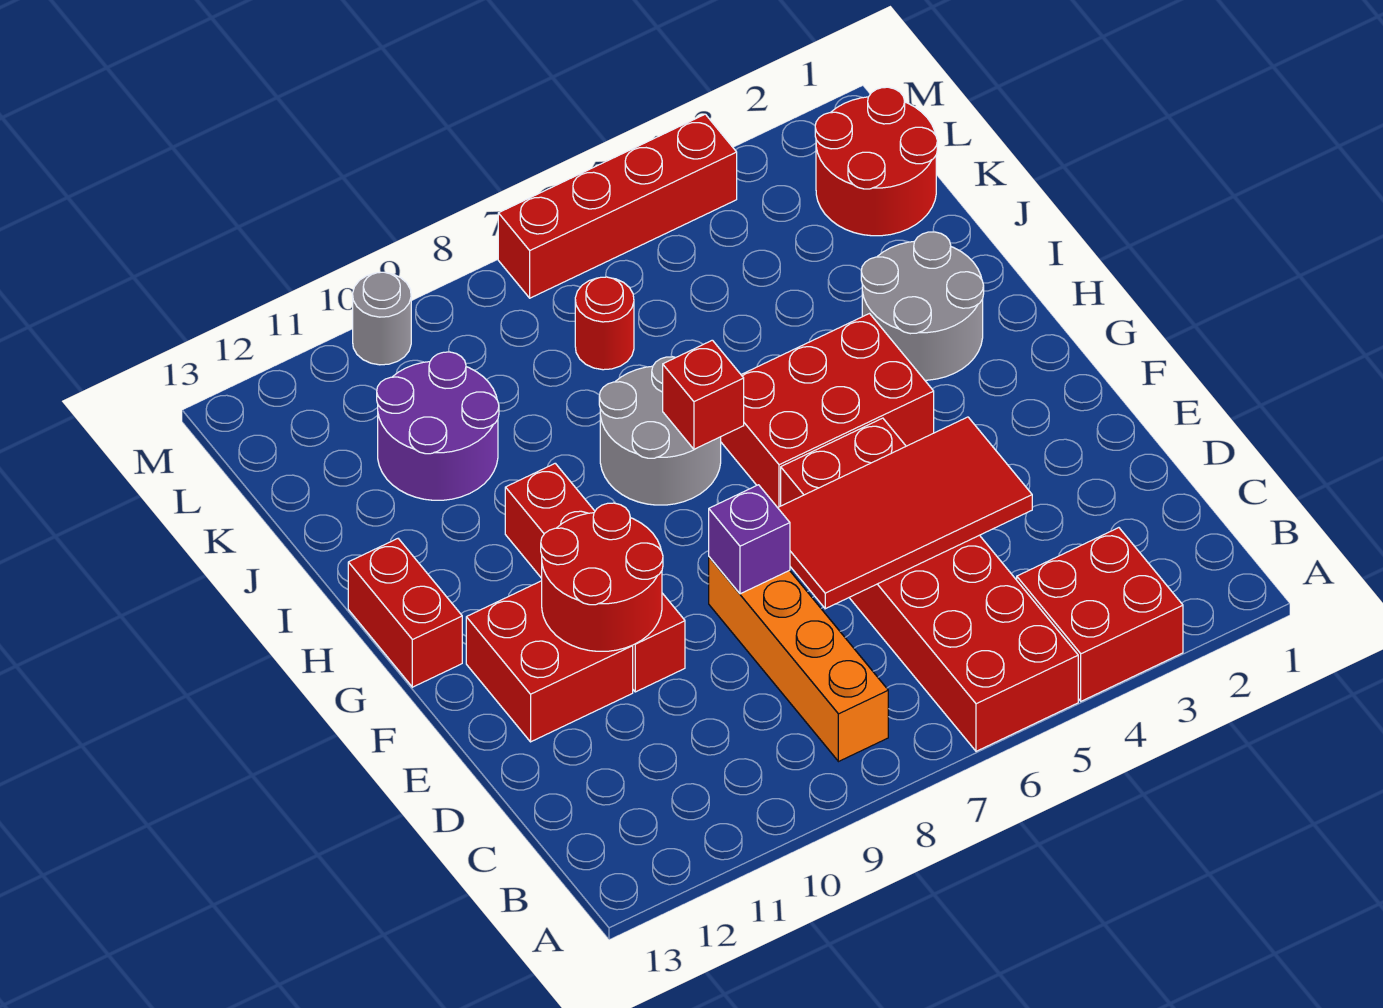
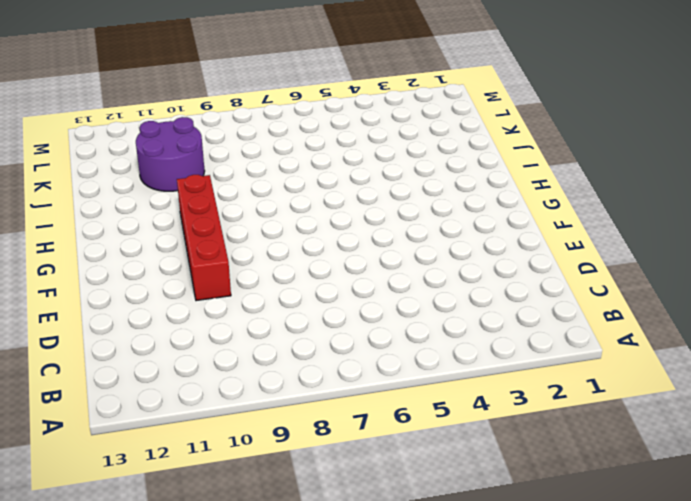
none -> red 2x2 brick [1017,528,1183,701]
none -> red 2x6 brick [781,418,1078,751]
none -> orange 1x4 brick [709,557,888,762]

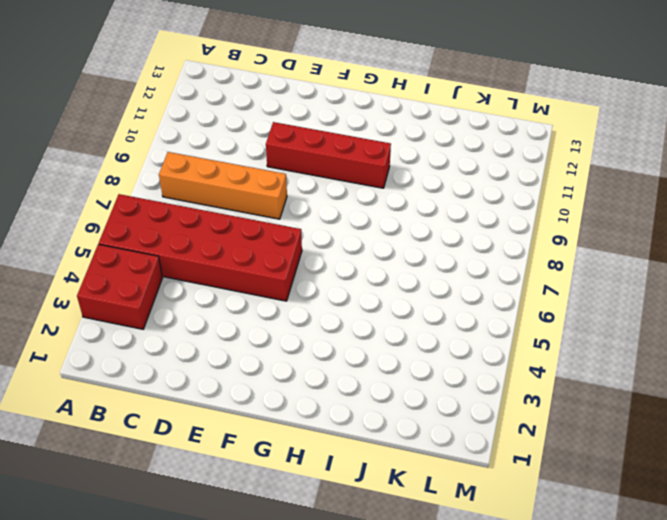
none -> red 2x2 brick [466,581,633,742]
none -> red 2x3 brick [721,314,934,508]
none -> red 1x2 brick [348,539,462,687]

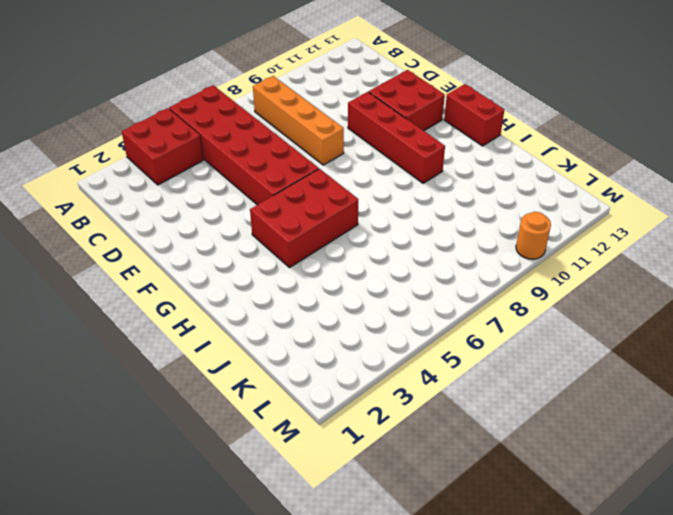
orange 1x1 round brick [516,212,551,259] -> grey 1x1 round brick [353,272,411,365]
none -> grey 2x2 round brick [861,232,984,380]
none -> grey 2x2 round brick [599,357,721,505]
none -> purple 2x2 round brick [377,352,499,500]

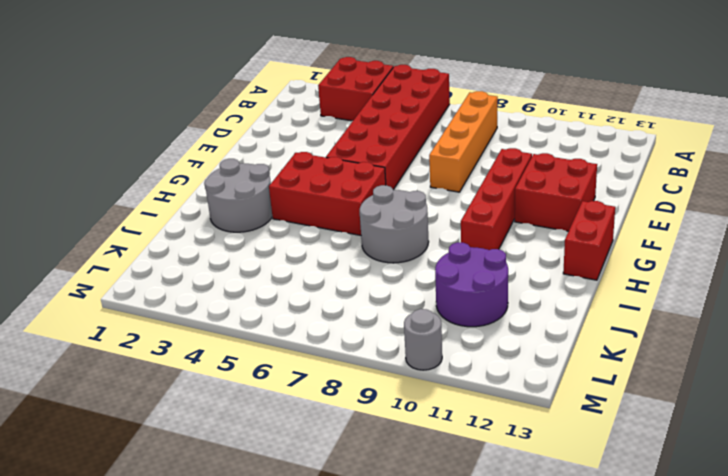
none -> red 2x2 round brick [815,87,937,236]
none -> red 1x1 round brick [575,277,634,370]
none -> red 1x4 brick [498,114,737,298]

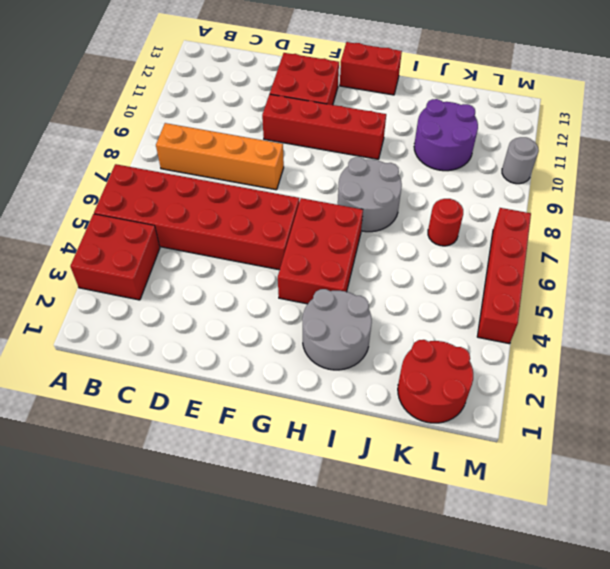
none -> red 2x4 tile [778,417,1032,609]
none -> purple 1x1 brick [709,485,790,594]
none -> red 2x2 round brick [541,503,663,651]

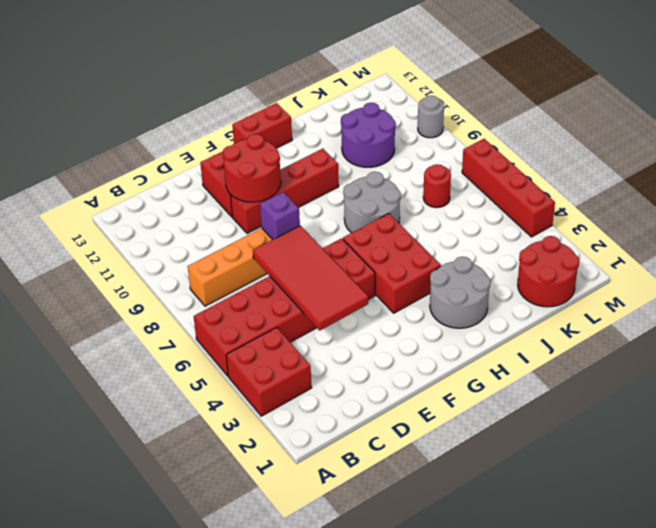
none -> red 1x1 brick [663,340,744,449]

